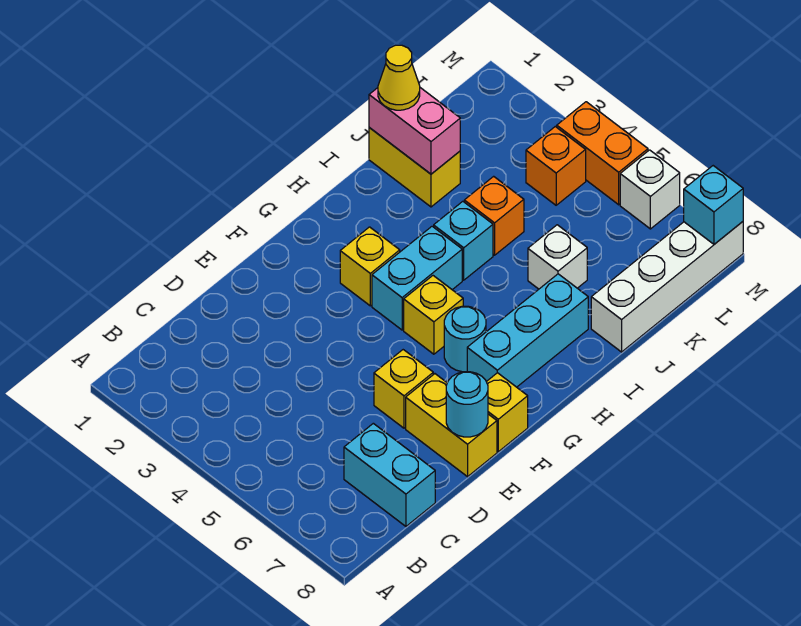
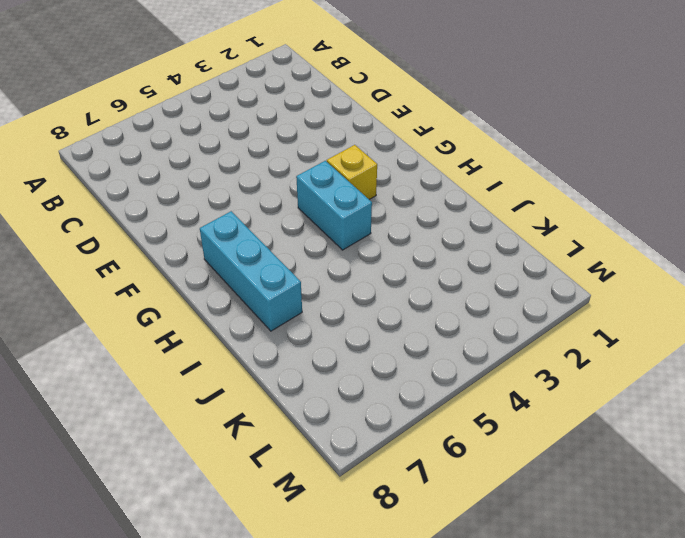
none -> cyan 1x2 brick [344,423,435,526]
none -> yellow 1x1 brick [374,350,433,428]
none -> yellow 1x2 brick [406,374,497,477]

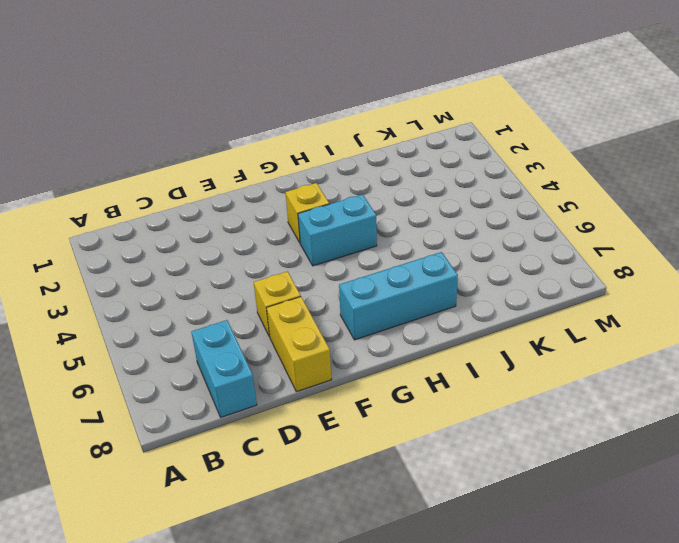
none -> yellow 1x1 brick [487,373,528,452]
none -> yellow 1x1 brick [404,276,463,354]
none -> cyan 1x1 round brick [444,306,486,372]

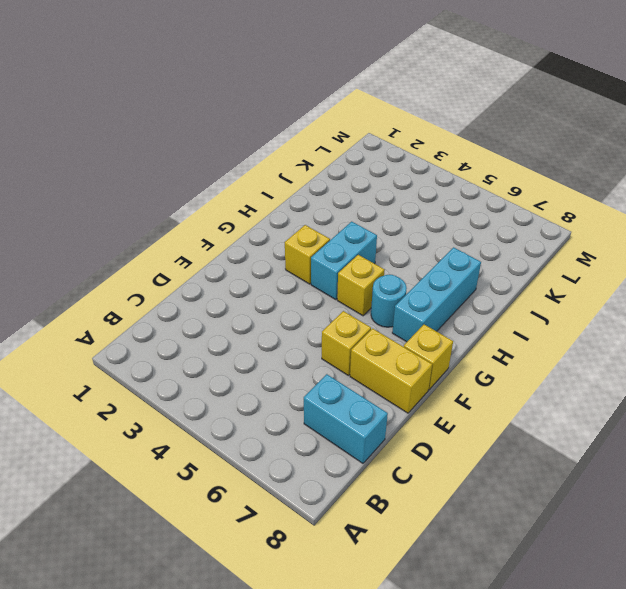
none -> cyan 1x1 brick [434,201,493,280]
none -> yellow 1x2 brick [369,128,460,207]
none -> orange 1x1 brick [464,176,524,255]

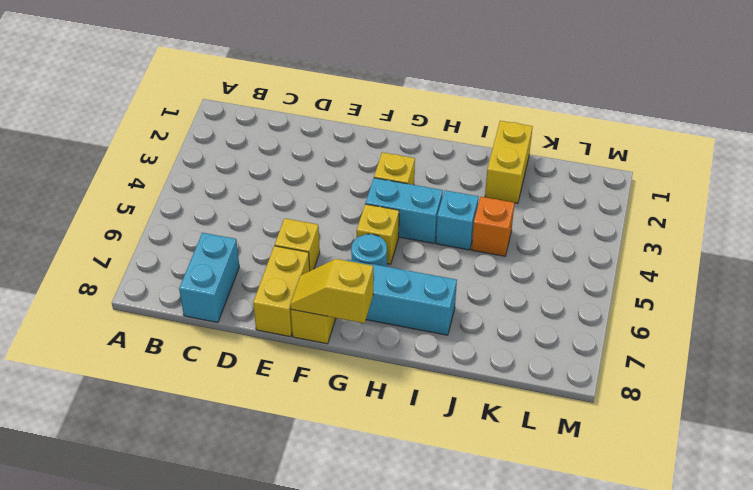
yellow 1x2 slope [290,259,373,323] -> none
none -> white 1x1 brick [528,225,587,289]
none -> white 1x4 brick [591,222,743,352]
none -> orange 1x1 brick [526,127,586,205]

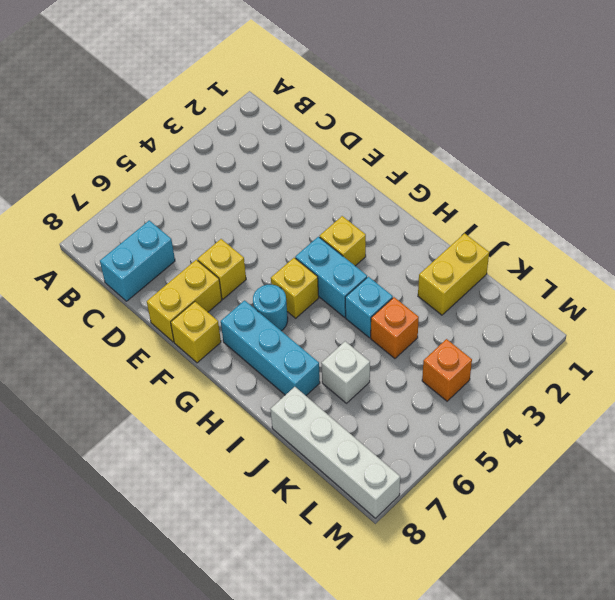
none -> orange 1x2 brick [557,102,648,205]
none -> white 1x1 brick [620,150,680,229]
none -> cyan 1x1 round brick [446,372,488,437]

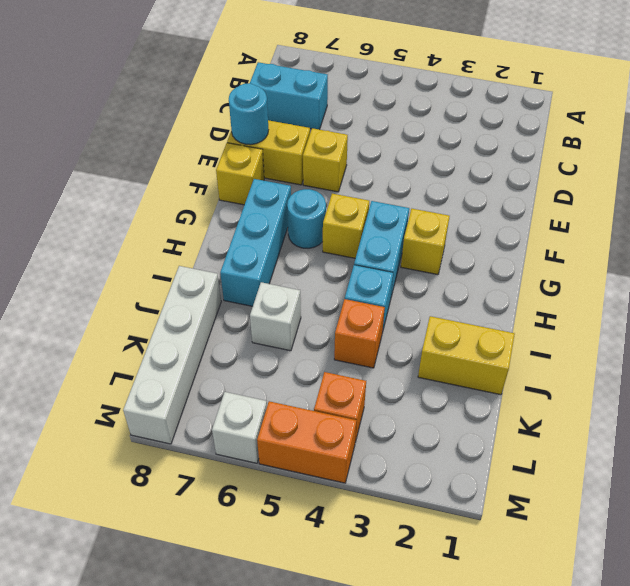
none -> pink 1x2 brick [369,88,460,174]
none -> cyan 1x1 brick [684,166,743,244]
none -> yellow 1x1 cone [378,45,420,110]

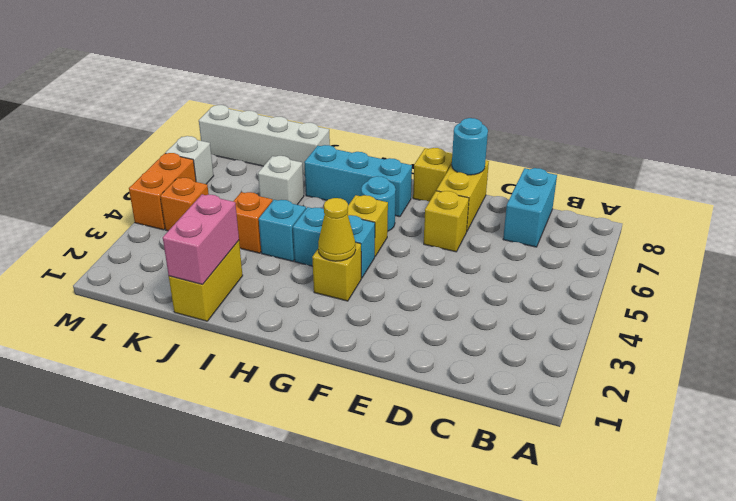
yellow 1x1 cone [318,198,356,261] -> yellow 1x1 cone moved to [378,45,420,110]
none -> cyan 1x1 brick [684,166,743,244]

